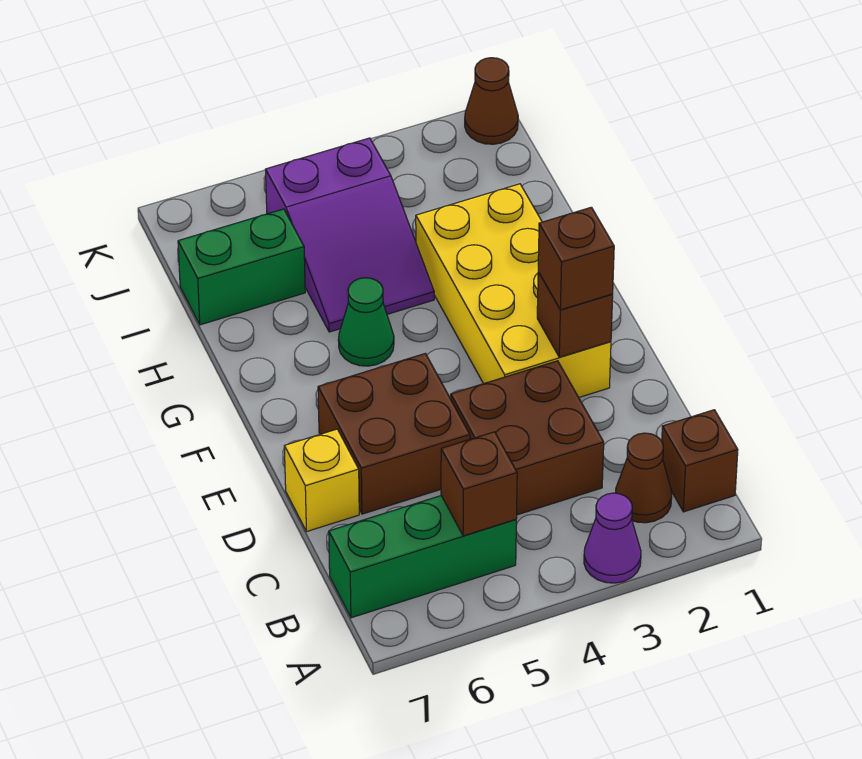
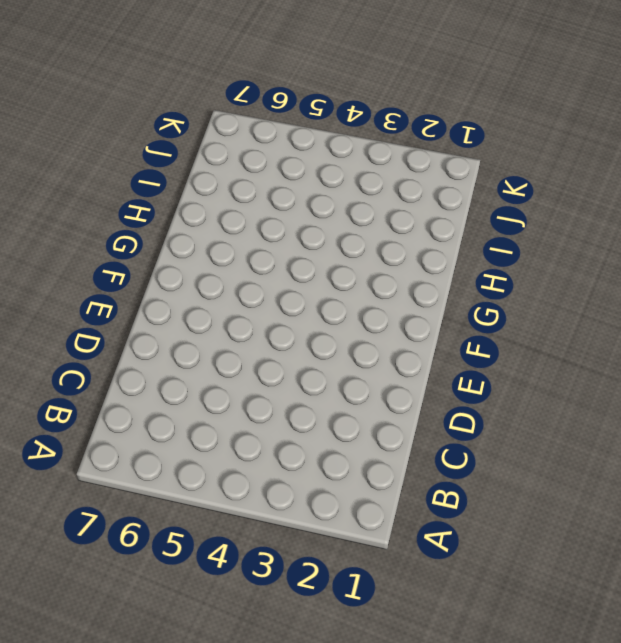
none -> purple 1x1 cone [584,493,641,583]
none -> brown 1x1 brick [662,410,738,512]
none -> brown 1x1 cone [616,433,672,523]

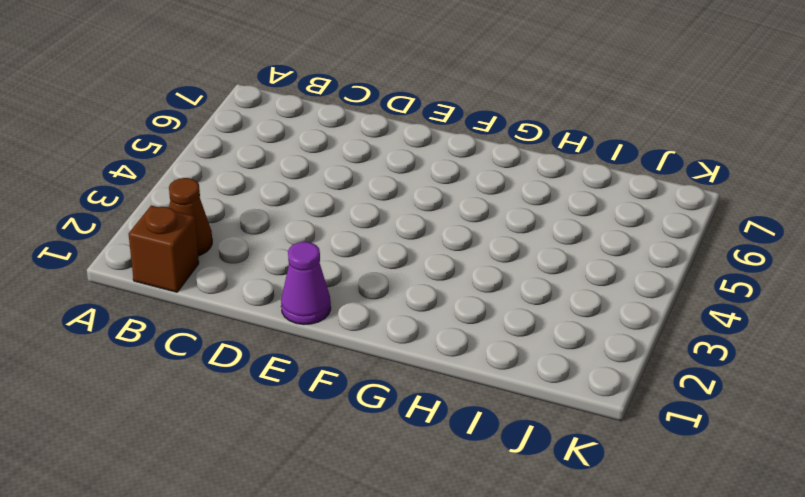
purple 1x1 cone [281,242,331,325] -> purple 1x1 cone moved to [584,493,641,583]
none -> green 1x3 brick [329,496,516,618]
none -> brown 2x2 brick [451,361,604,515]
none -> brown 2x2 brick [318,353,470,514]

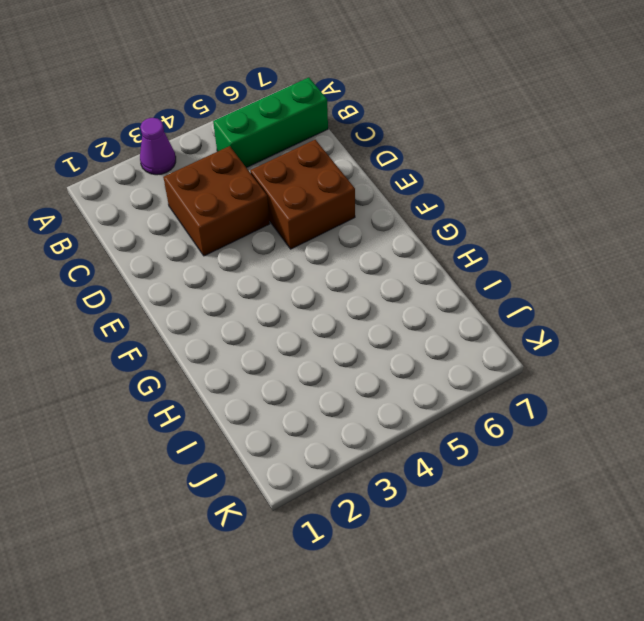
none -> brown 1x1 brick [662,410,738,512]
none -> brown 1x1 cone [616,433,672,523]
none -> yellow 1x1 brick [284,429,359,531]

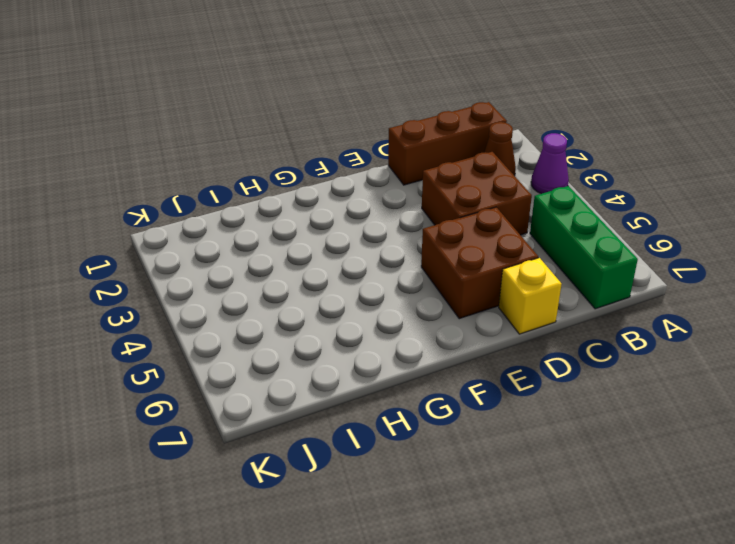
brown 1x3 brick [388,102,507,185] -> brown 1x1 brick [662,410,738,512]
none -> yellow 2x4 brick [416,184,611,397]
none -> green 1x1 cone [338,278,394,366]
none -> purple 2x3 slope [265,138,434,332]

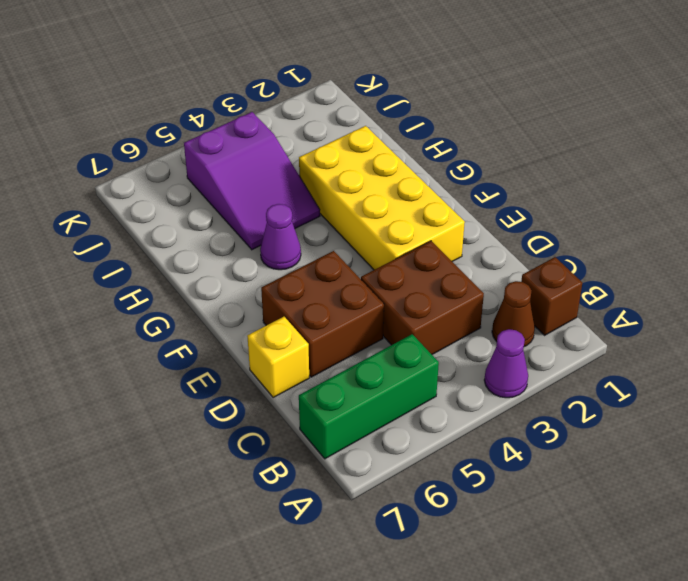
purple 1x1 cone [260,204,301,270] -> green 1x1 cone [338,278,394,366]
none -> green 1x2 brick [178,209,305,325]
none -> brown 1x1 cone [465,58,518,144]
none -> brown 1x1 brick [441,432,517,536]

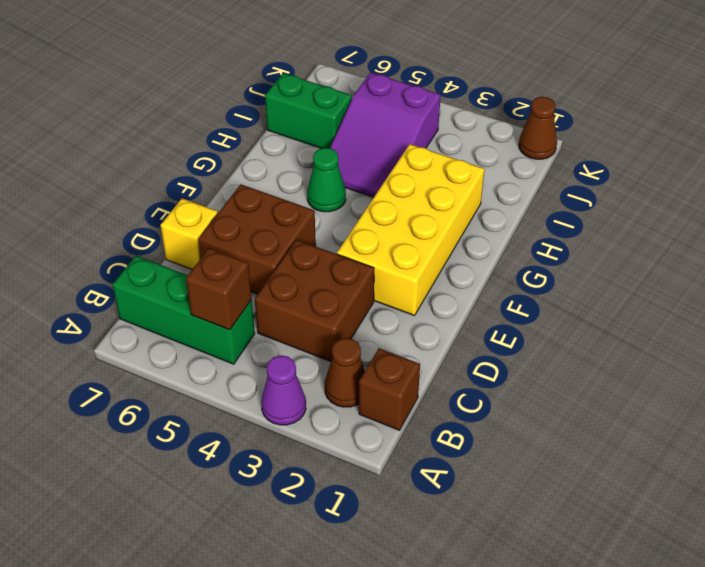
none -> brown 1x1 brick [537,272,613,357]
none -> brown 1x1 brick [538,207,614,310]

